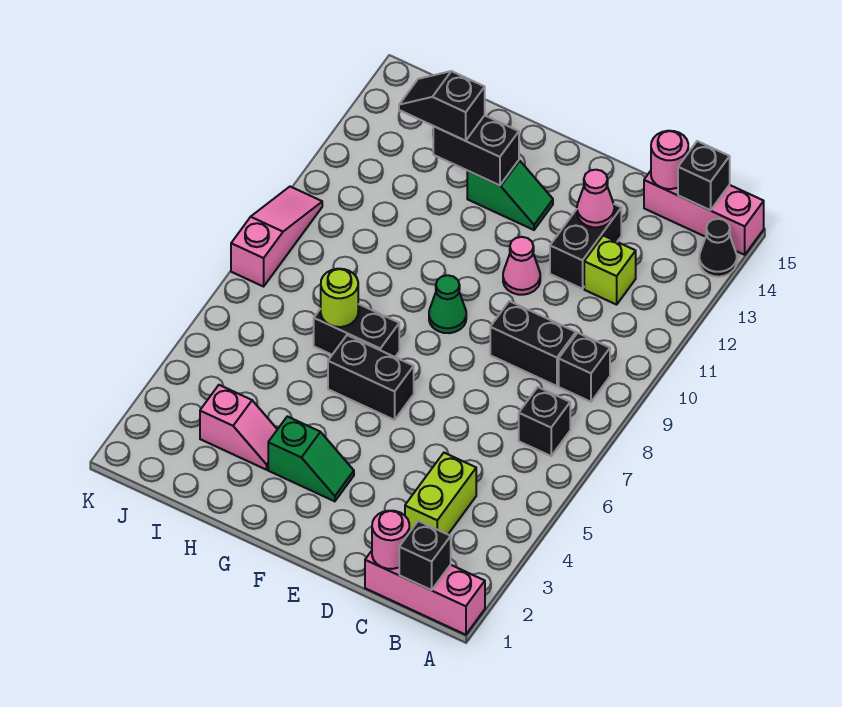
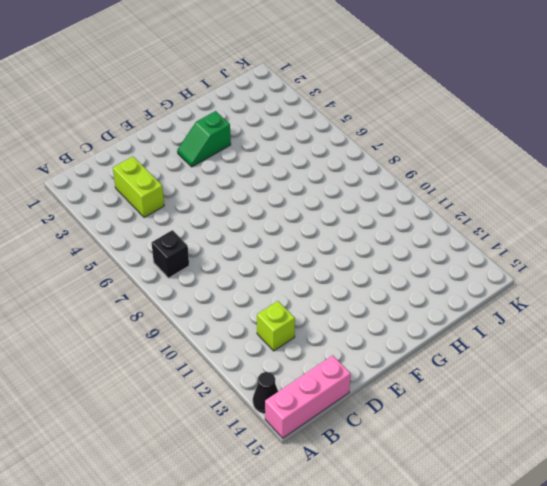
none -> pink 1x3 brick [365,551,485,635]
none -> black 1x1 brick [559,333,610,402]
none -> black 1x2 brick [490,301,576,386]

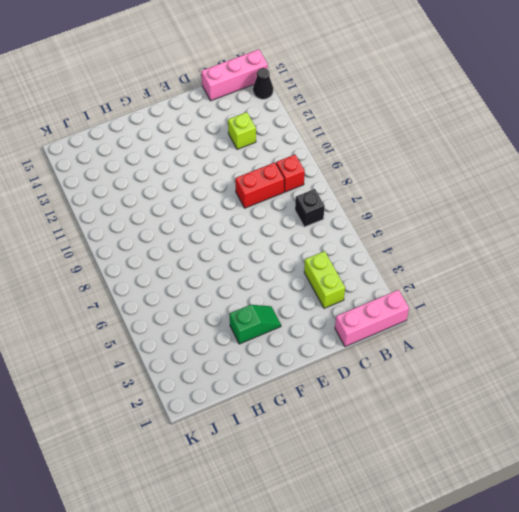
red 1x1 brick [276,155,305,192] -> black 1x1 brick [559,333,610,402]
red 1x2 brick [235,162,284,208] -> black 1x2 brick [490,301,576,386]
none -> black 1x2 brick [550,204,621,289]
none -> pink 1x1 cone [503,237,540,295]
none -> black 1x2 brick [328,335,414,420]

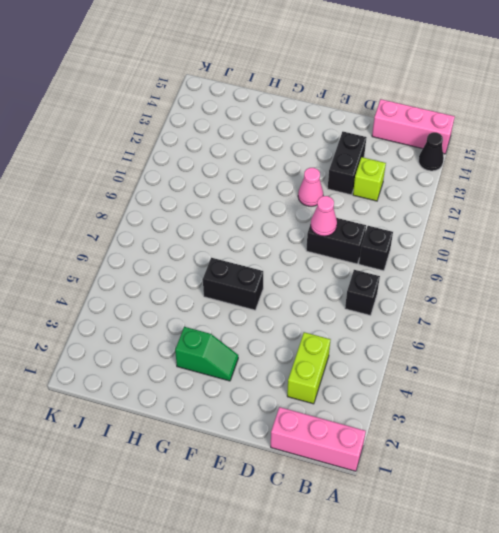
pink 1x1 cone [311,196,337,236] -> pink 1x1 cone moved to [577,170,614,227]
none -> green 1x1 cone [429,275,466,333]
none -> green 1x2 slope [467,160,553,230]
none -> black 1x2 brick [314,304,399,357]

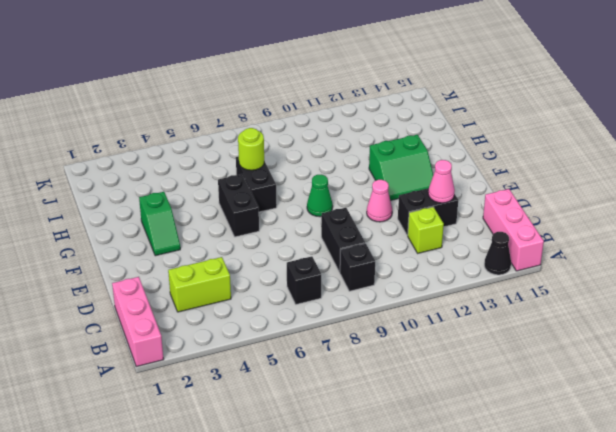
green 2x2 slope [369,135,433,201] -> green 1x2 slope [467,160,553,230]
none -> pink 1x2 slope [200,385,277,470]
none -> pink 1x3 slope [231,187,322,287]
none -> black 1x1 brick [399,521,451,590]

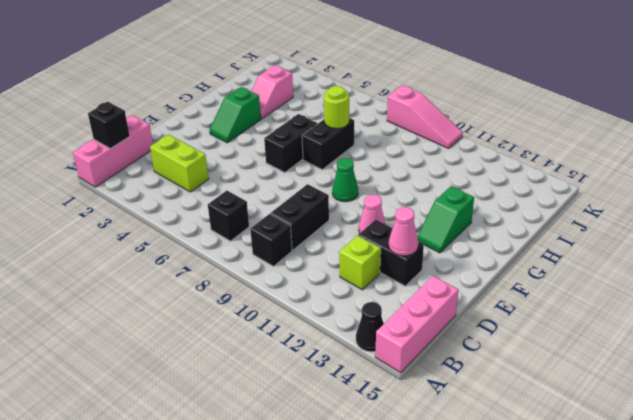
none -> black 1x1 brick [678,141,730,210]
none -> pink 1x1 round brick [372,511,409,569]
none -> pink 1x1 round brick [651,131,688,189]

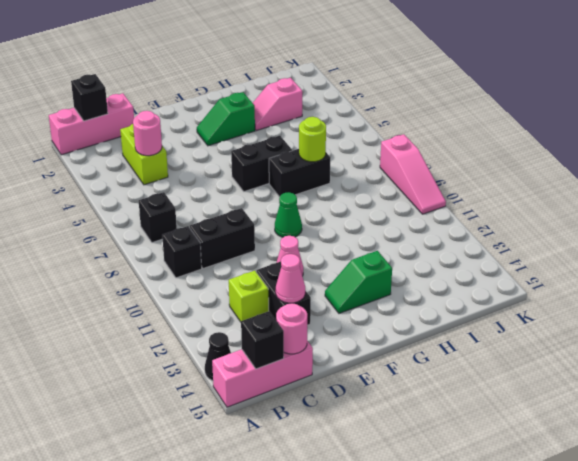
pink 1x1 round brick [133,111,162,156] -> pink 1x1 round brick moved to [372,511,409,569]
none -> black 1x2 brick [433,115,519,186]
none -> black 1x2 slope [399,71,485,141]

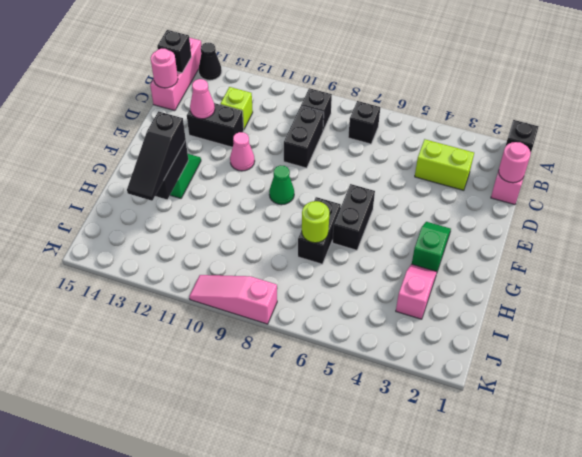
black 1x3 slope [127,111,186,201] -> black 1x2 slope [399,71,485,141]

